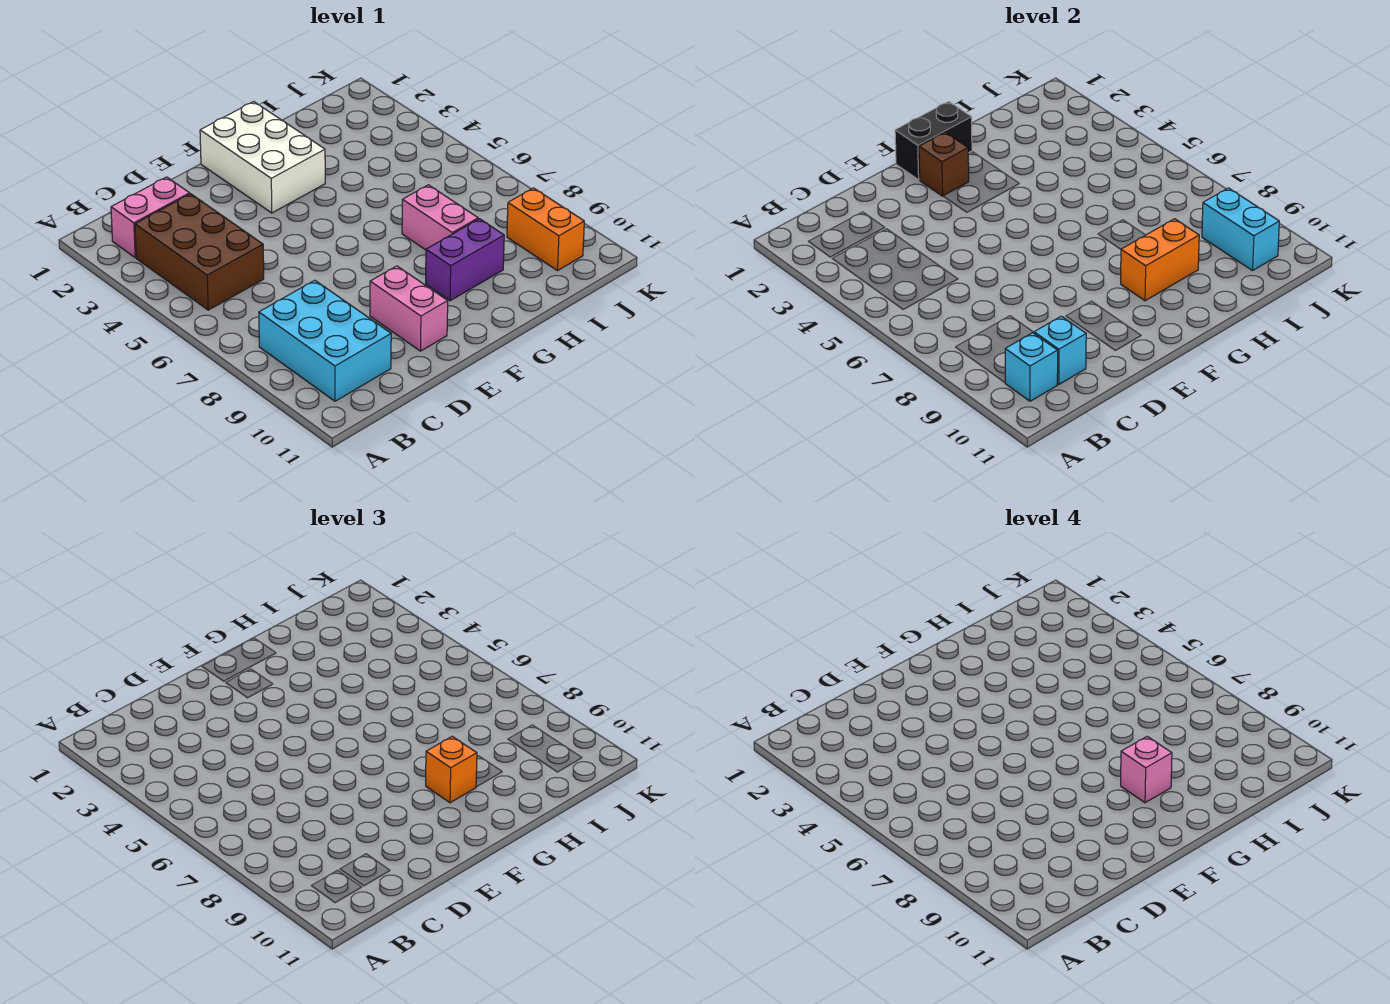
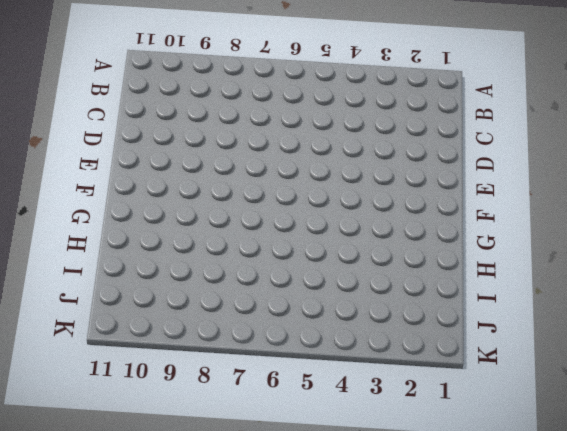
none -> pink 1x2 brick [111,177,190,258]
none -> brown 2x3 brick [135,194,264,310]
none -> cyan 2x3 brick [259,280,391,401]

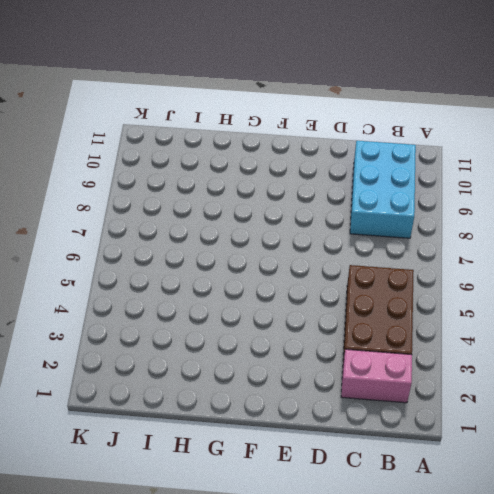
none -> pink 1x2 brick [370,266,448,351]
none -> white 2x3 brick [200,102,325,213]
none -> purple 1x2 brick [426,219,504,301]

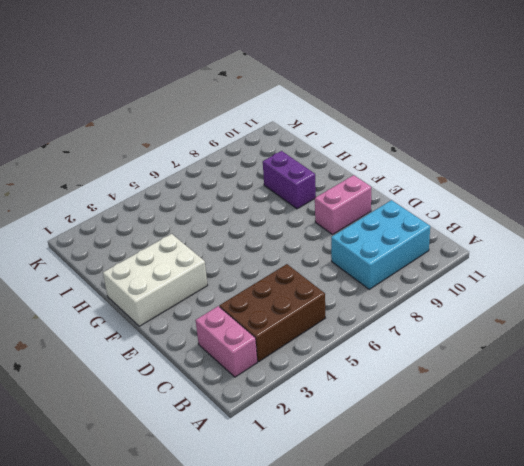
none -> pink 1x2 brick [402,185,478,250]
none -> orange 1x2 brick [507,188,584,271]
none -> cyan 1x1 brick [1005,333,1058,401]

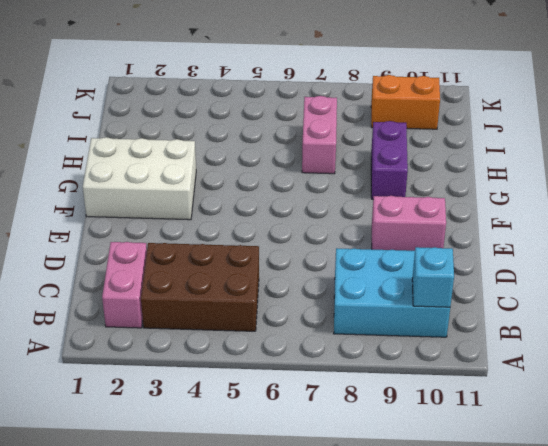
pink 1x2 brick [302,96,337,174] -> pink 1x2 brick turned to [402,185,478,250]
none -> cyan 1x1 brick [1034,316,1086,384]
none -> black 1x2 brick [895,102,972,180]
none -> brown 1x1 brick [919,132,969,196]

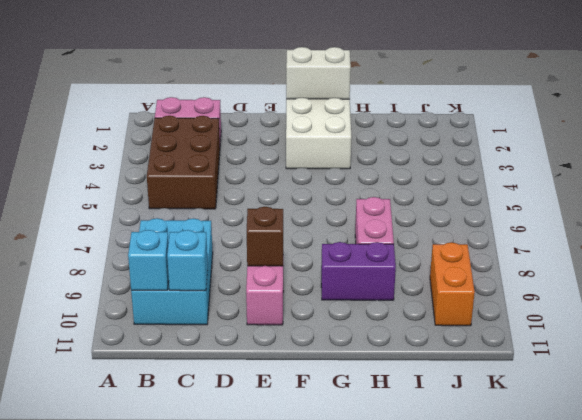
brown 1x1 brick [247,207,283,266] -> brown 1x1 brick moved to [919,132,969,196]
white 1x2 brick [286,47,351,99] -> black 1x2 brick [895,102,972,180]
none -> orange 1x2 brick [1121,219,1199,301]
none -> cyan 1x2 brick [1202,188,1279,271]
none -> orange 1x1 brick [426,736,477,803]

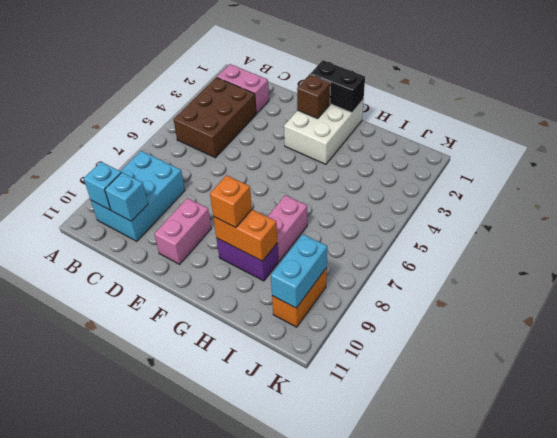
none -> pink 1x1 brick [1121,736,1172,803]

